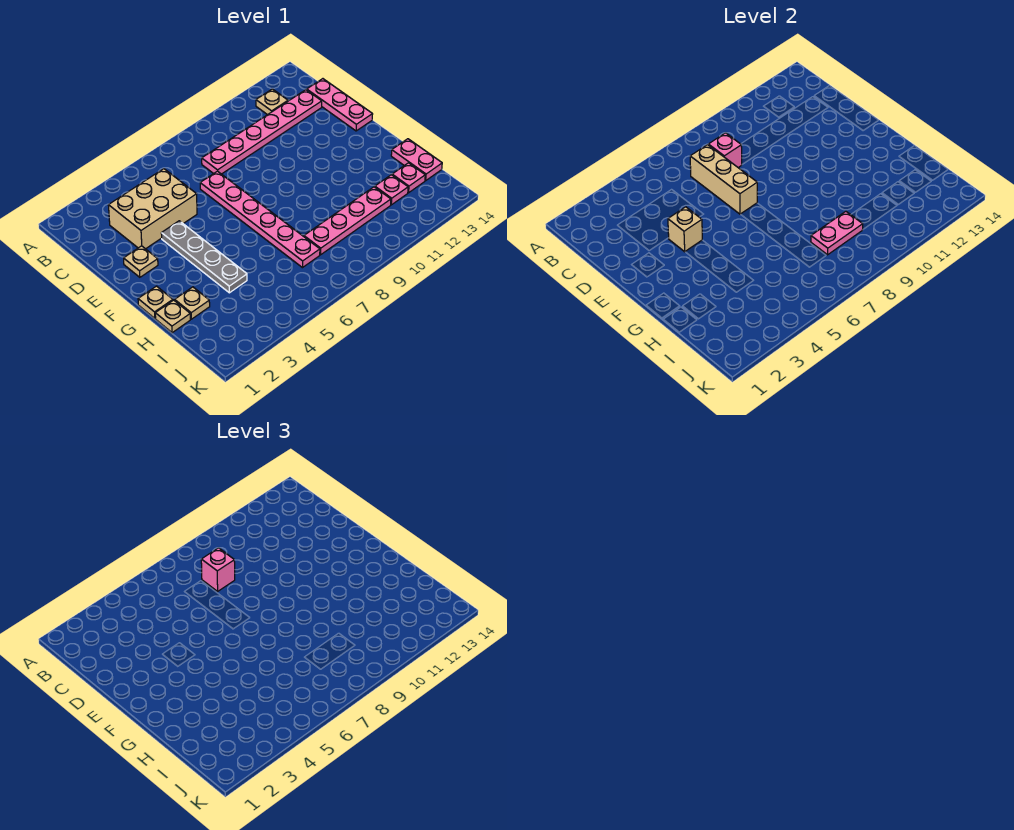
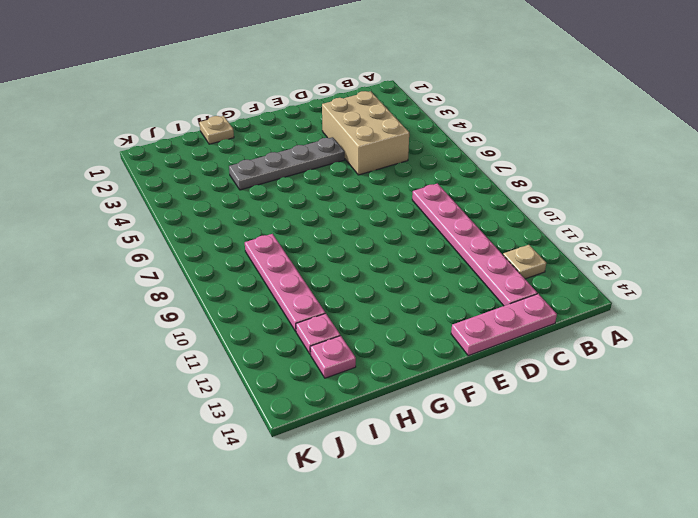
none -> pink 1x6 plate [200,171,320,268]
none -> tan 1x1 plate [124,246,158,277]
none -> tan 1x1 plate [138,286,173,318]

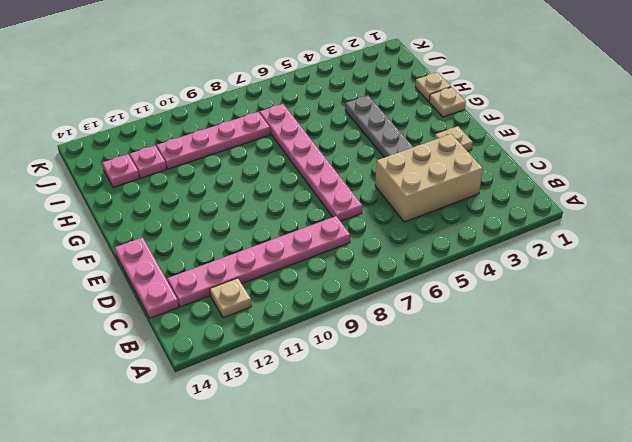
none -> tan 1x1 plate [175,287,210,319]
none -> pink 1x2 plate [391,139,442,181]
none -> tan 1x3 brick [690,145,757,214]

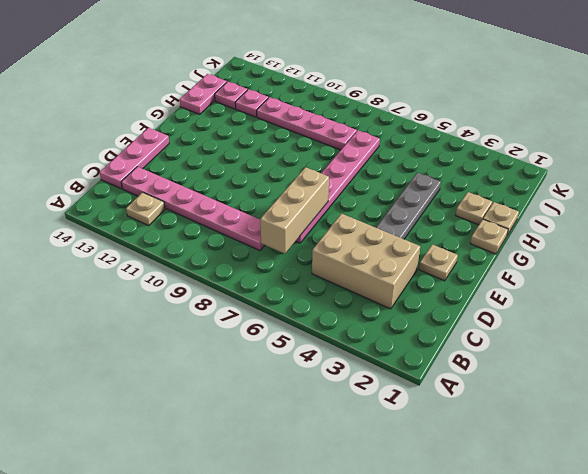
none -> pink 1x1 brick [708,133,742,167]
none -> tan 1x1 brick [668,207,702,252]
none -> pink 1x2 plate [811,211,863,255]

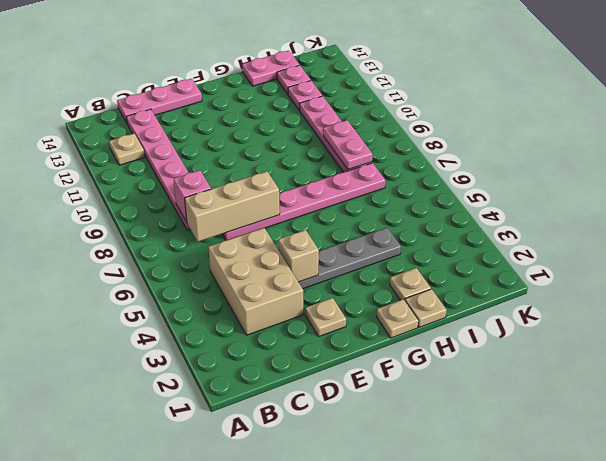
none -> pink 1x1 brick [201,548,235,591]

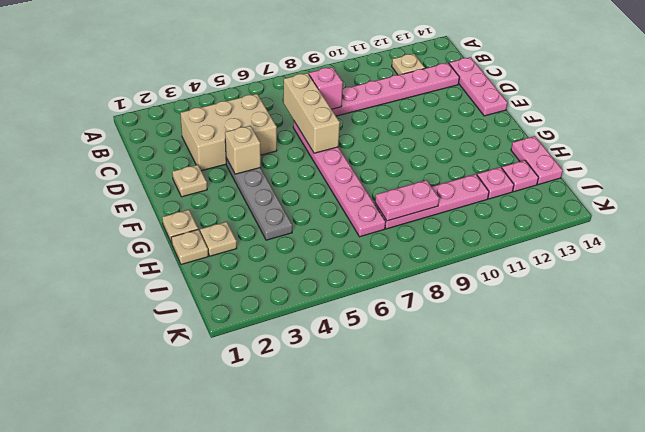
none -> pink 1x1 brick [201,548,235,591]

